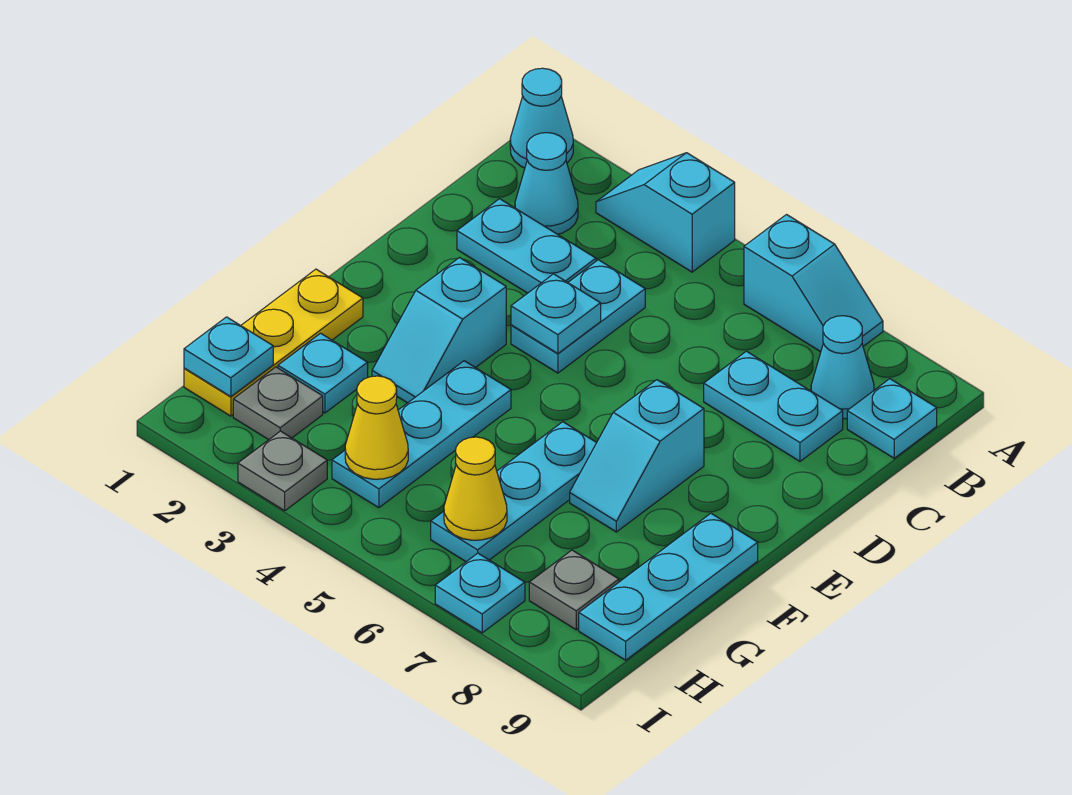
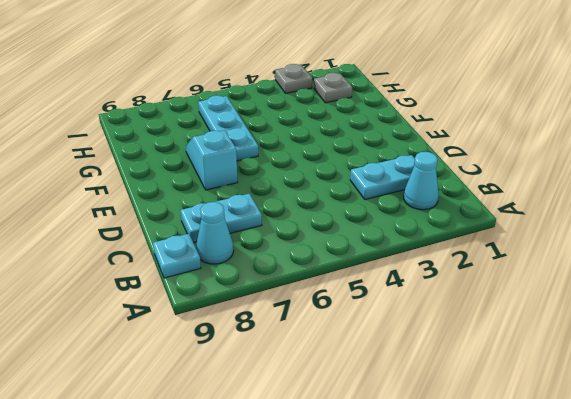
none -> cyan 1x1 cone [510,68,573,168]
none -> cyan 1x2 slope [596,153,735,272]
none -> cyan 1x2 slope [744,215,883,352]

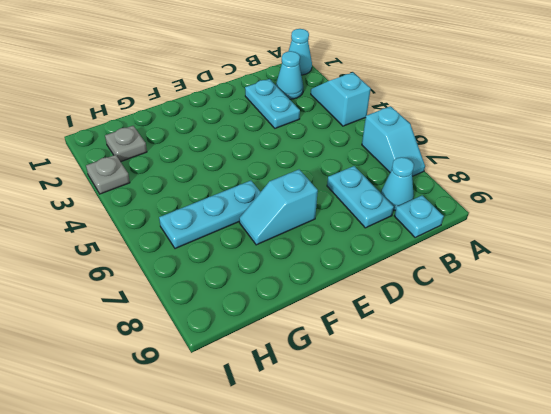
none -> cyan 1x2 plate [511,260,645,373]
none -> cyan 1x2 slope [372,258,506,403]
none -> yellow 1x3 plate [184,269,363,416]

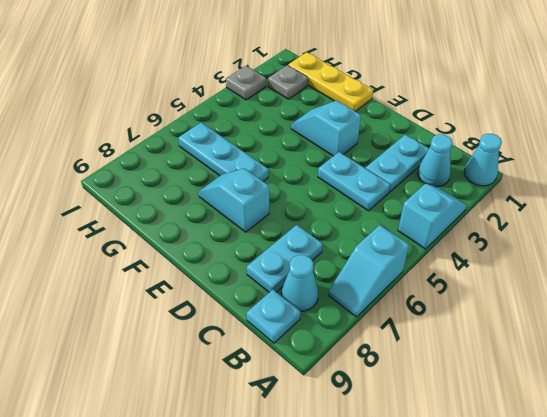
none -> cyan 1x3 plate [332,361,511,508]
none -> cyan 1x3 plate [579,513,758,660]
none -> cyan 1x1 plate [278,333,368,413]

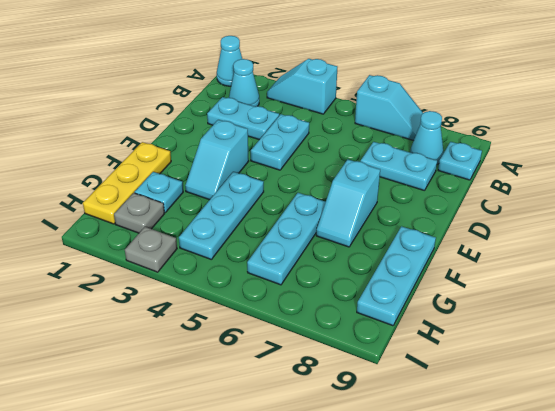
none -> grey 1x1 plate [529,550,619,630]
none -> cyan 1x1 plate [435,553,525,633]
none -> cyan 1x1 plate [511,274,601,354]

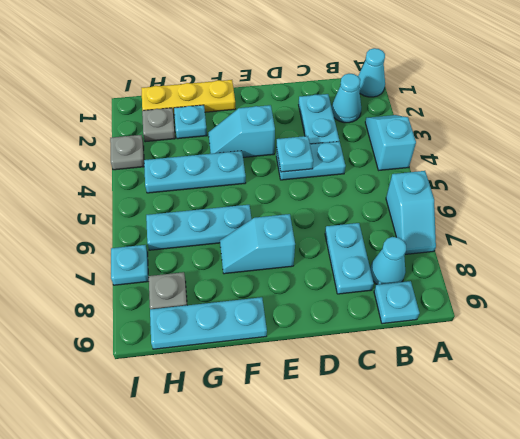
none -> cyan 1x1 plate [184,317,273,397]
none -> yellow 1x1 cone [345,376,408,479]
none -> yellow 1x1 cone [444,437,507,540]

